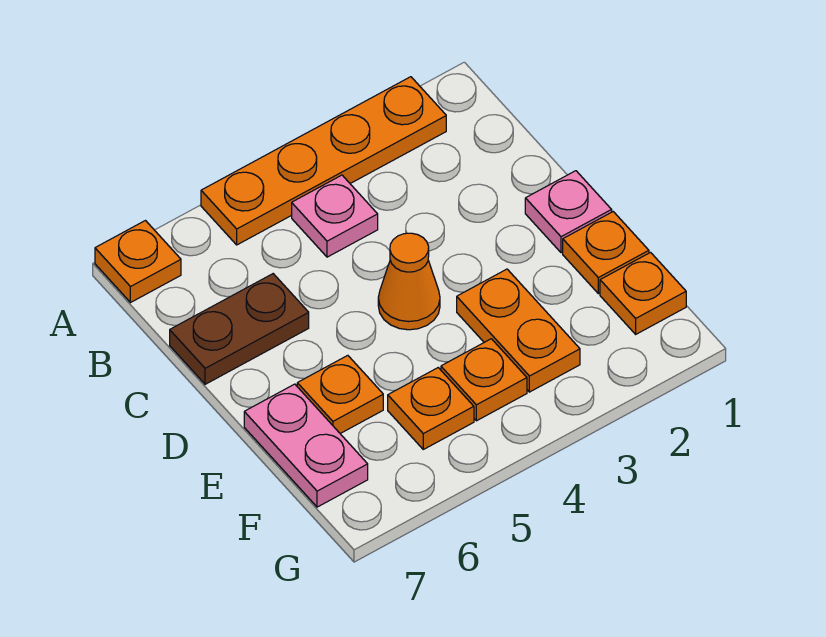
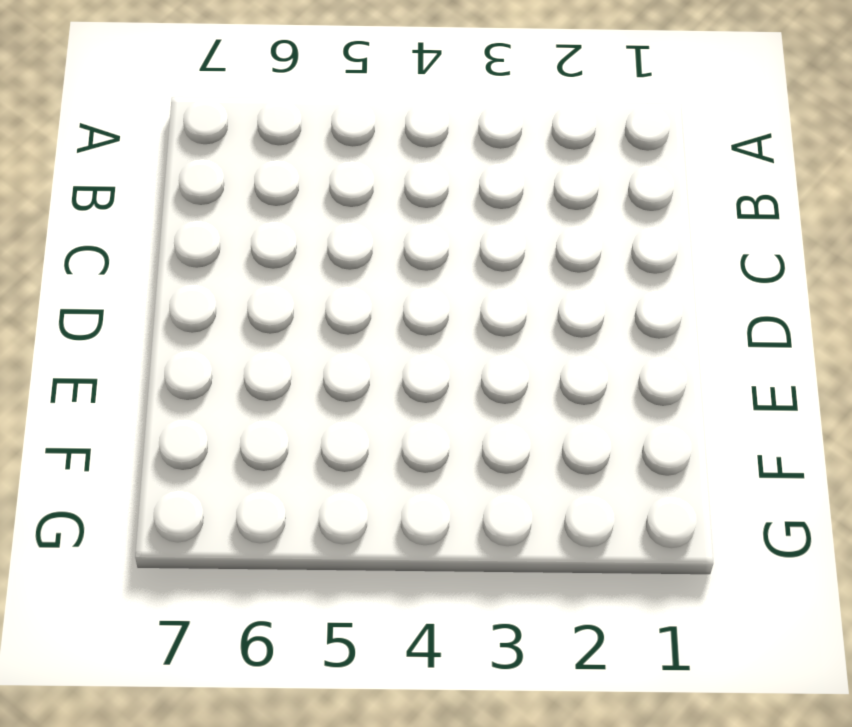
none -> orange 1x4 plate [201,77,446,245]
none -> orange 1x1 plate [95,221,181,303]
none -> pink 1x1 plate [292,175,378,257]

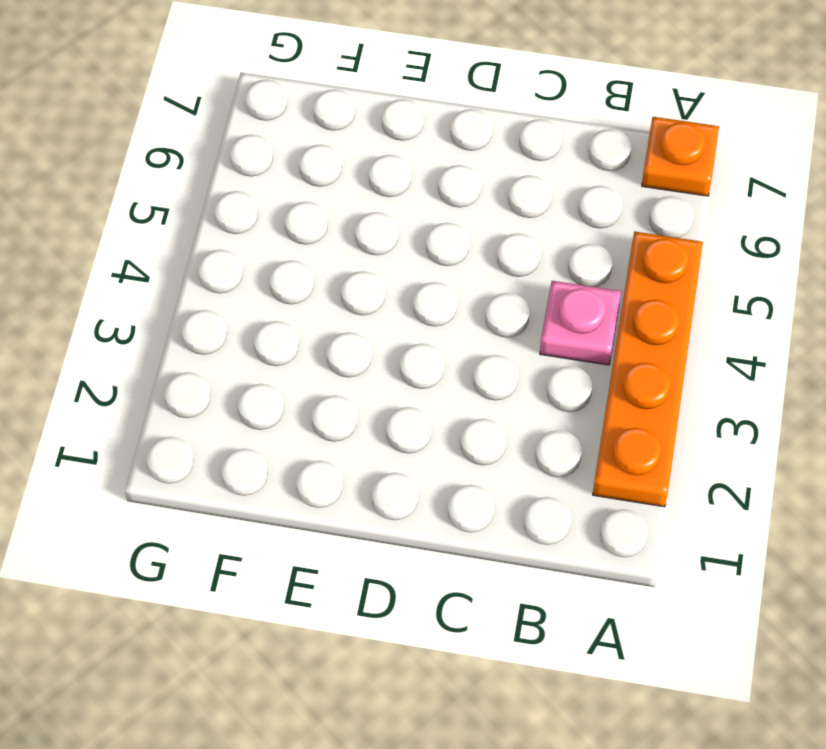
none -> brown 1x2 plate [170,274,309,384]
none -> pink 1x1 plate [525,171,612,253]
none -> orange 1x1 cone [378,233,440,330]

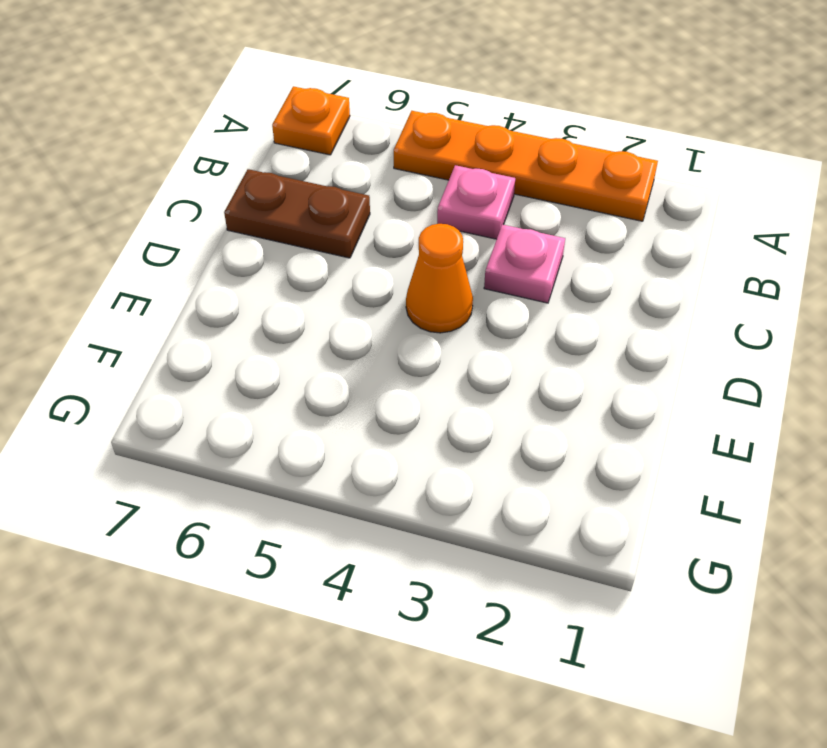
pink 1x1 plate [484,224,565,303] -> pink 1x1 plate moved to [525,171,612,253]
none -> orange 1x1 plate [563,212,649,294]
none -> orange 1x2 plate [457,269,580,392]
none -> orange 1x1 plate [297,355,383,434]

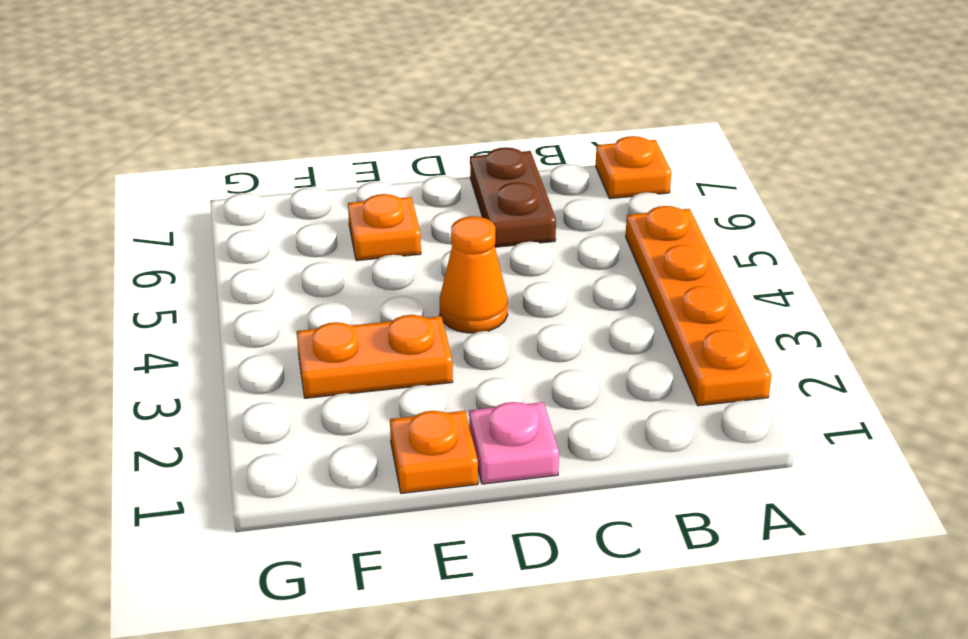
none -> pink 1x1 plate [292,175,378,257]
none -> pink 1x2 plate [244,384,368,507]
none -> orange 1x1 plate [600,253,686,334]

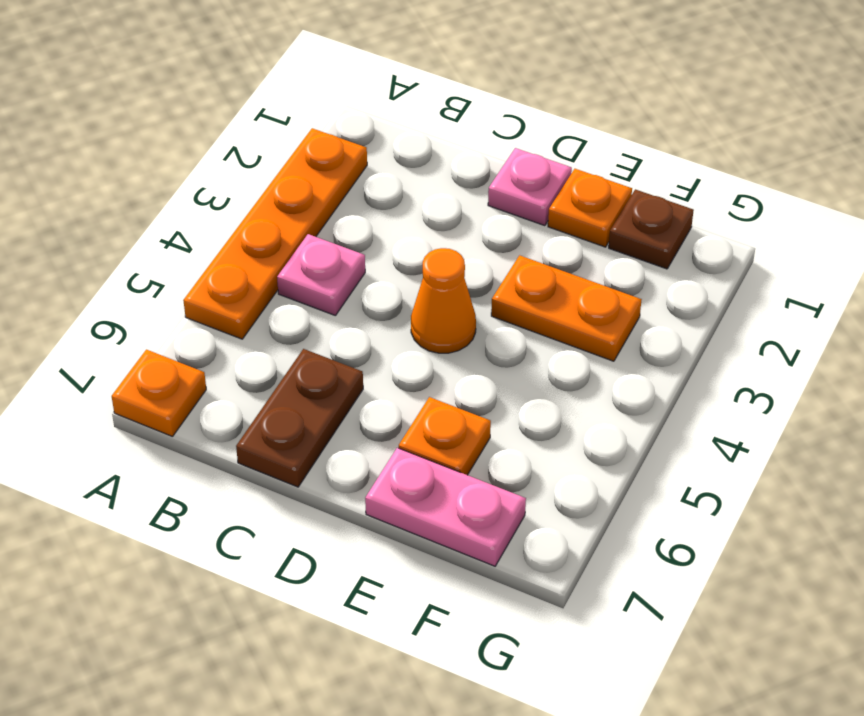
brown 1x1 plate [609,189,694,269] -> orange 1x1 plate [600,253,686,334]
none -> orange 1x1 plate [441,339,527,421]
none -> orange 1x1 plate [388,368,474,449]

